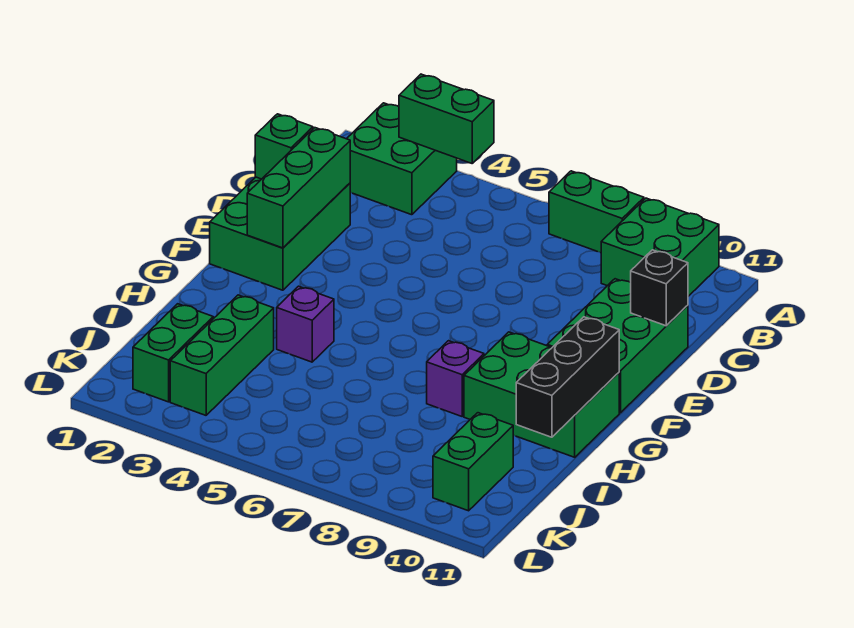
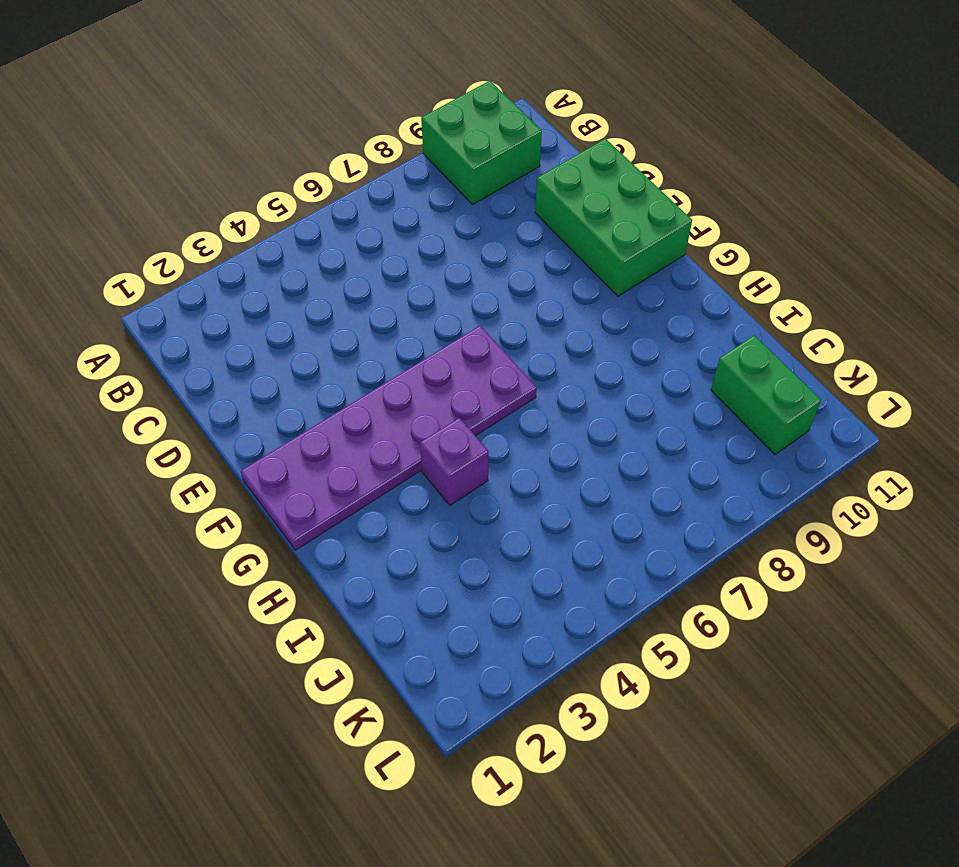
purple 2x6 plate [241,326,537,550] -> green 2x3 brick [210,177,350,290]
none -> green 2x2 brick [347,103,457,215]
none -> green 1x2 brick [549,171,644,253]
none -> green 2x3 brick [464,332,619,457]

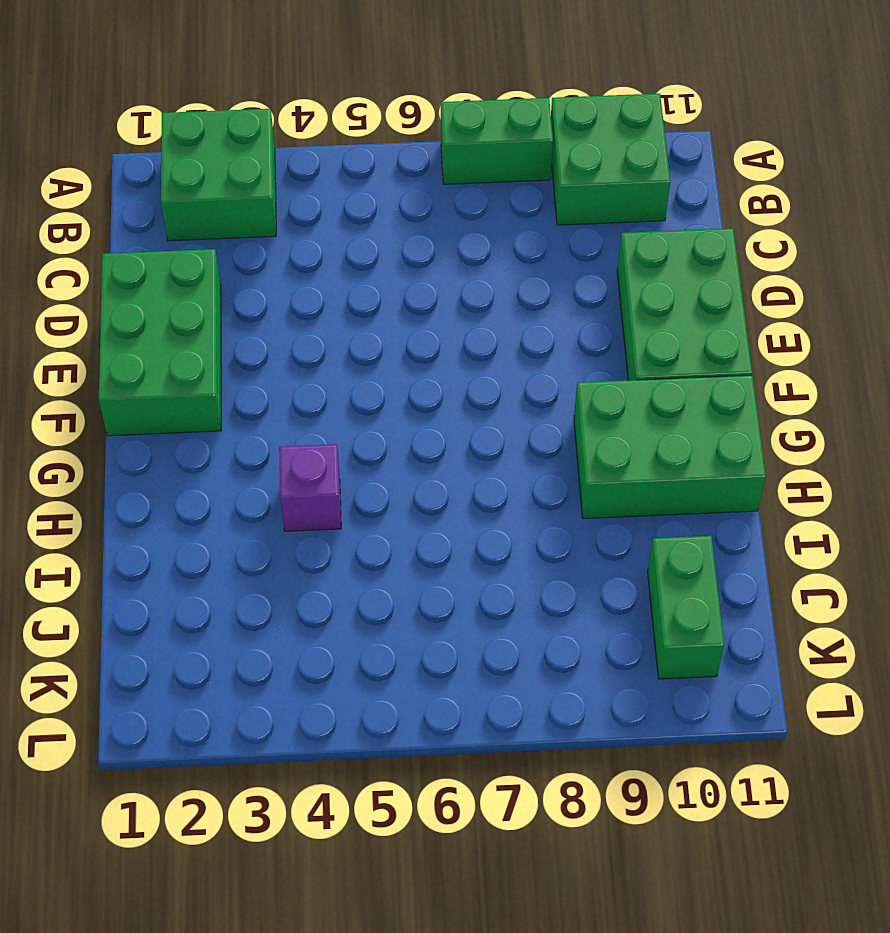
none -> purple 1x1 brick [427,341,484,416]
none -> green 1x3 brick [170,295,274,415]
none -> green 1x2 brick [133,304,213,402]

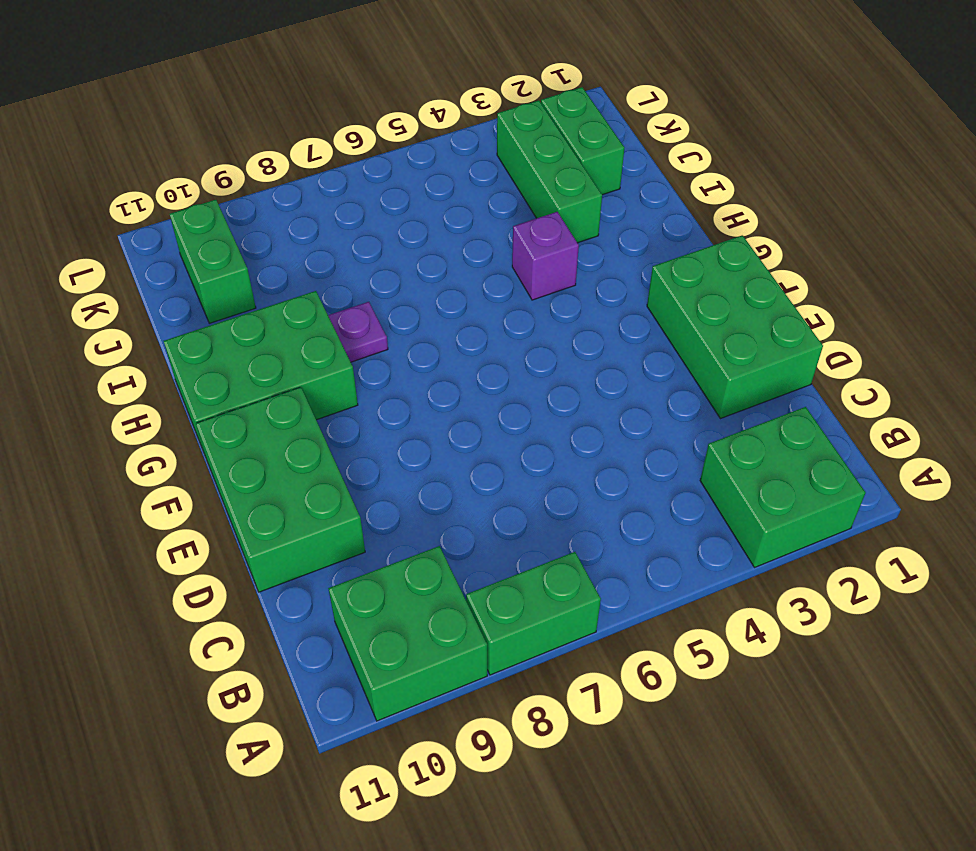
purple 1x1 plate [328,302,388,362] -> purple 1x1 brick [427,341,484,416]
none -> green 1x2 brick [399,74,494,163]
none -> green 1x1 brick [255,114,313,179]
none -> green 1x3 brick [247,128,350,248]

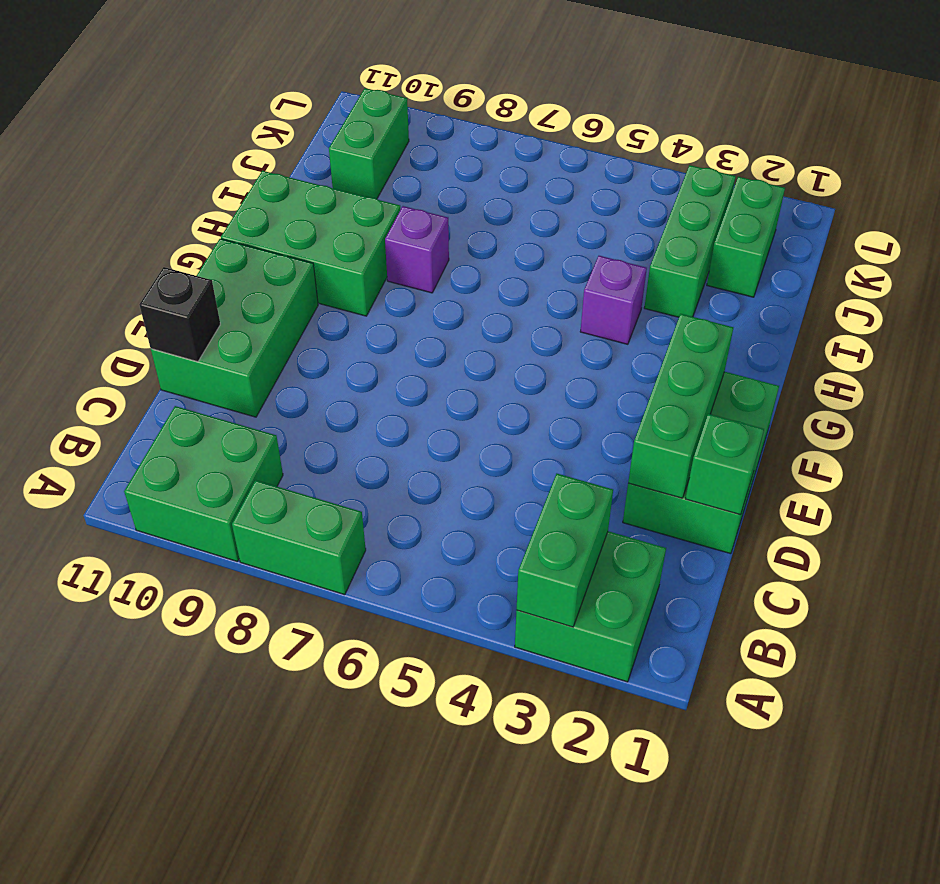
green 1x2 brick [516,474,613,627] -> green 1x2 brick turned to [399,74,494,163]
none -> black 1x3 brick [516,317,619,437]

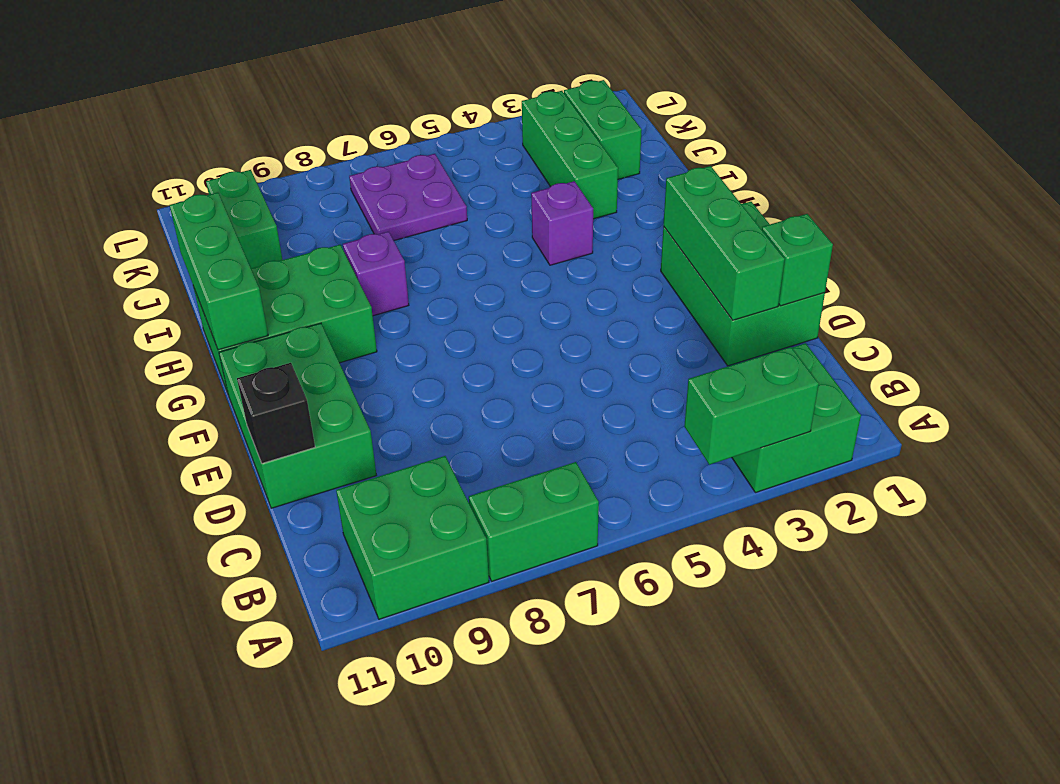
green 1x3 brick [170,193,268,350] -> black 1x3 brick [516,317,619,437]
purple 2x2 plate [349,154,467,240] -> none

